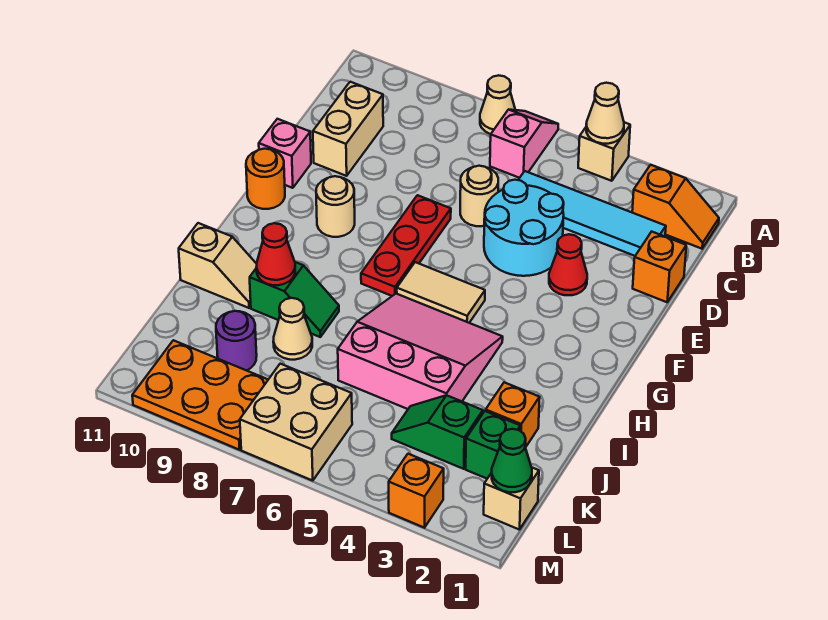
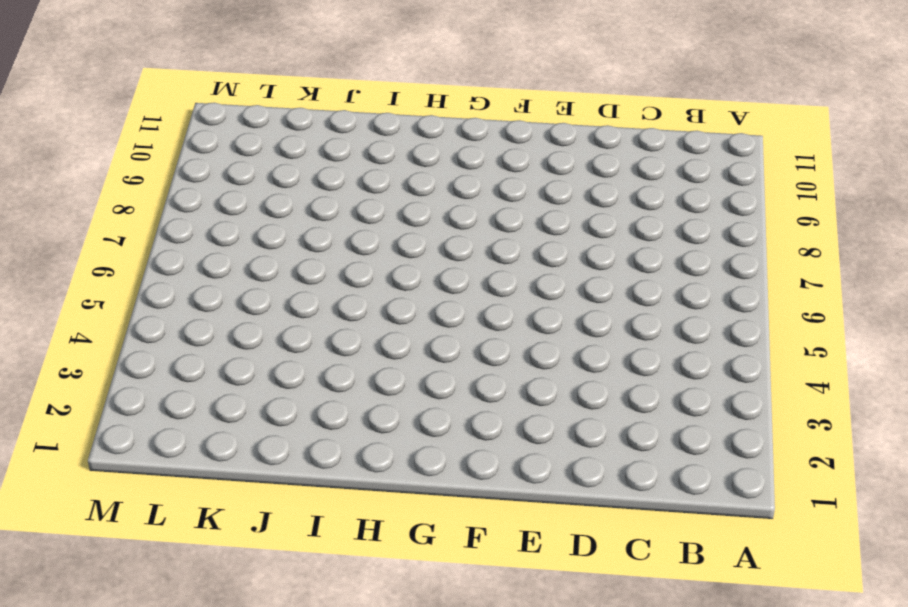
none -> tan 1x1 brick [578,122,630,181]
none -> pink 1x2 slope [490,109,558,178]
none -> tan 1x1 cone [480,75,515,134]
none -> orange 1x2 slope [632,165,719,249]

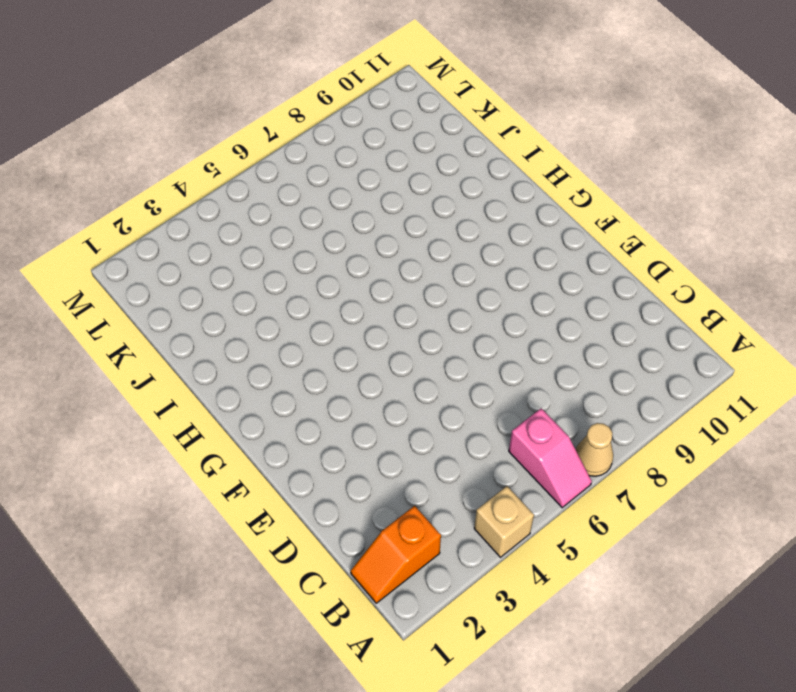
none -> cyan 1x4 tile [519,171,666,256]
none -> tan 1x2 brick [313,82,383,176]
none -> orange 1x1 brick [633,232,686,302]
none -> cyan 2x2 round brick [484,180,564,276]

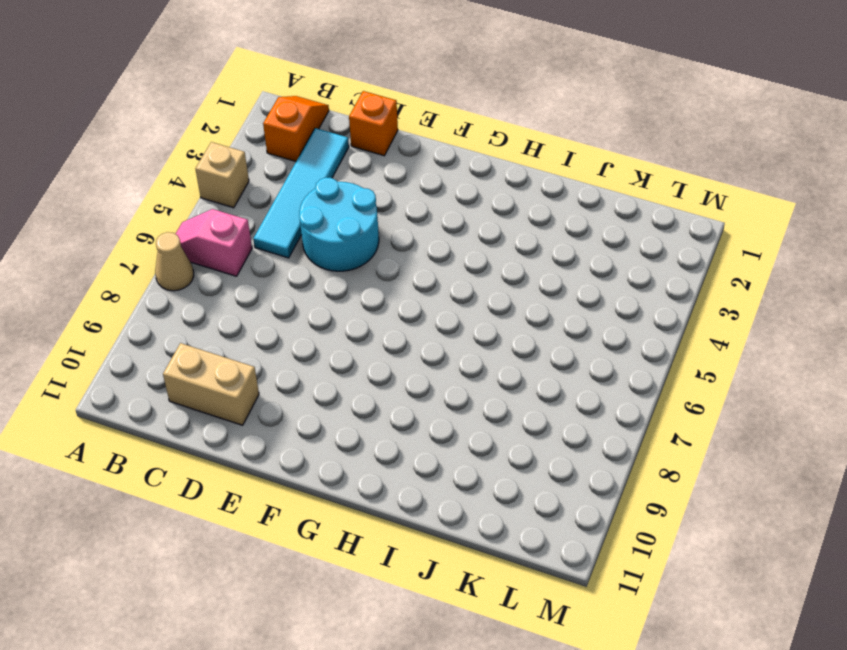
none -> tan 1x1 round brick [460,166,498,226]
none -> red 1x1 cone [549,234,587,295]
none -> red 1x3 plate [361,195,451,296]
none -> pink 1x1 brick [259,119,311,188]

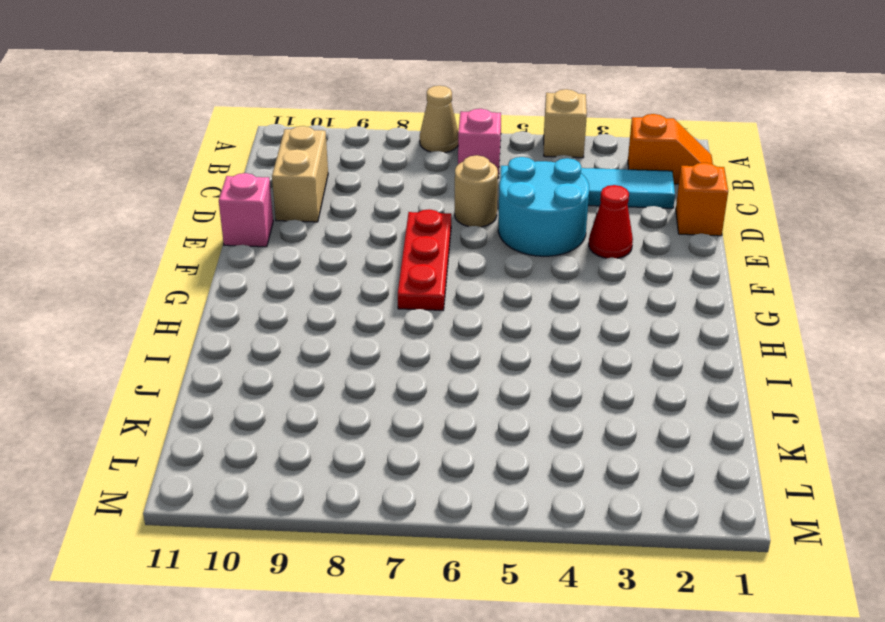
none -> tan 1x1 round brick [316,176,355,237]
none -> orange 1x1 round brick [246,149,285,209]
none -> tan 1x2 tile [397,262,485,323]
none -> pink 3x3 slope [338,294,503,409]

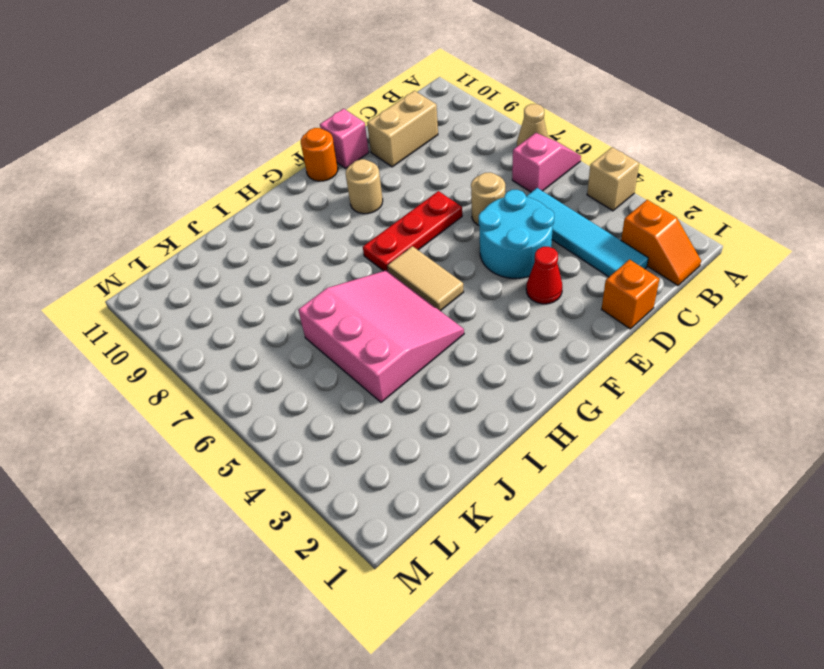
none -> green 1x2 slope [250,262,339,337]
none -> tan 1x2 slope [179,223,257,308]
none -> orange 1x1 brick [486,382,540,448]
none -> tan 1x1 cone [273,298,312,360]

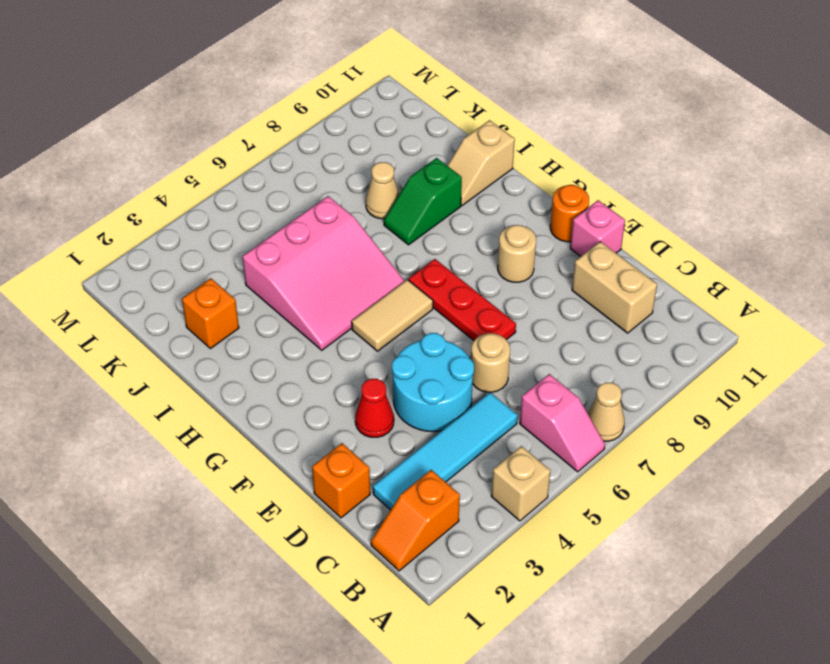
none -> green 1x1 brick [466,411,520,479]
none -> green 1x2 slope [392,395,483,469]
none -> purple 1x1 round brick [216,311,257,371]
none -> tan 1x1 brick [484,468,539,530]

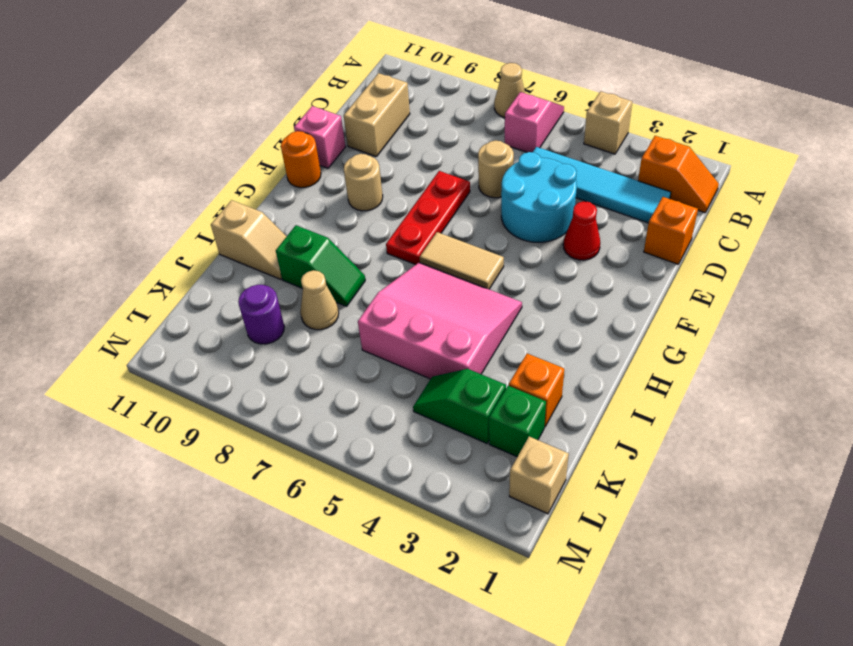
none -> tan 2x2 brick [240,364,352,481]
none -> orange 2x3 plate [132,340,268,450]
none -> orange 1x1 brick [389,454,444,528]
none -> tan 1x1 cone [586,83,624,144]

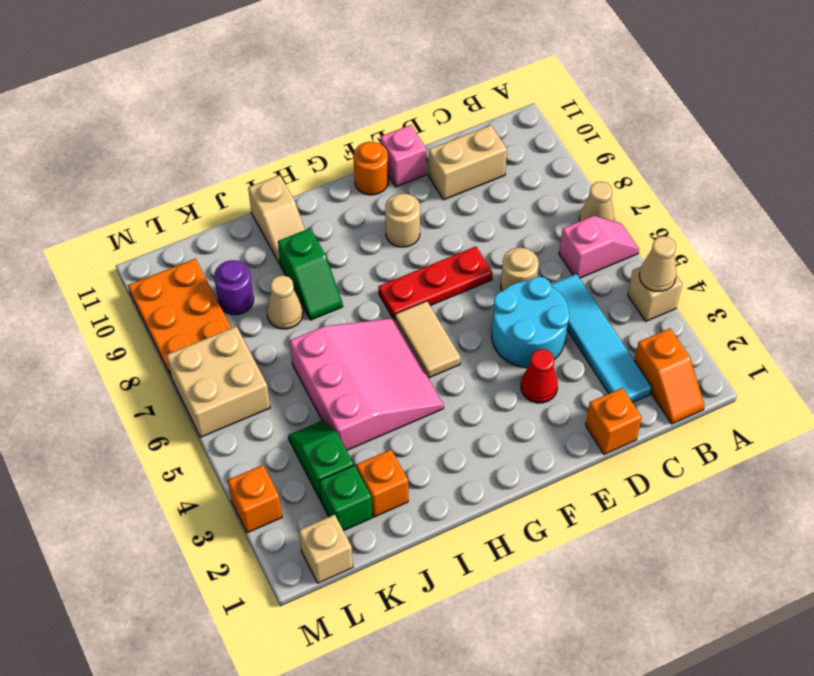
none -> red 1x1 cone [256,223,295,285]
none -> green 1x1 cone [492,429,532,492]

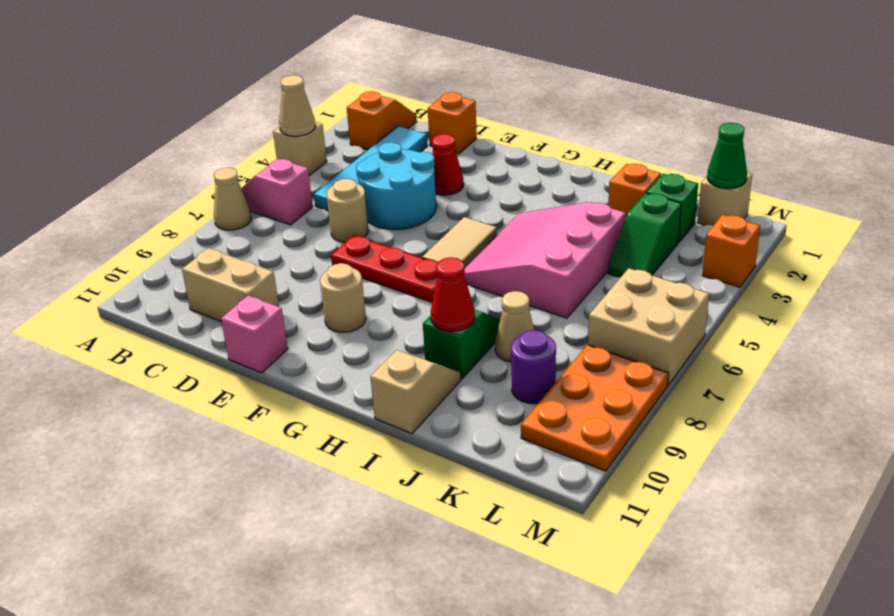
none -> orange 1x1 round brick [246,149,285,209]

